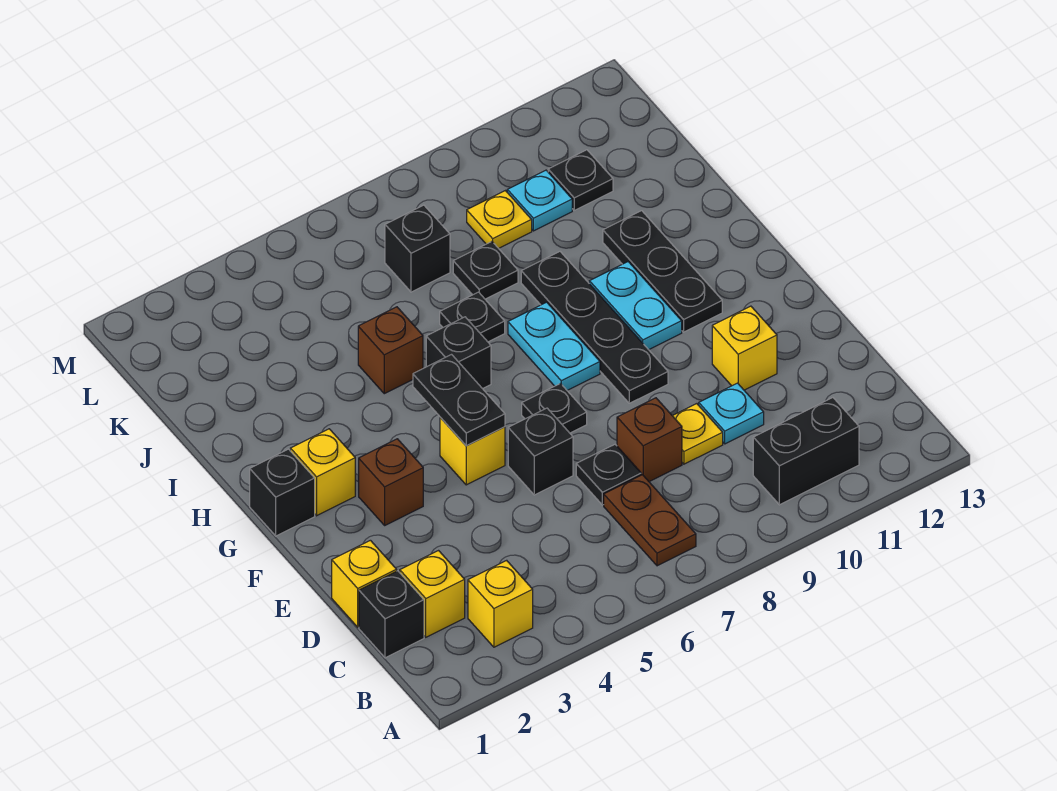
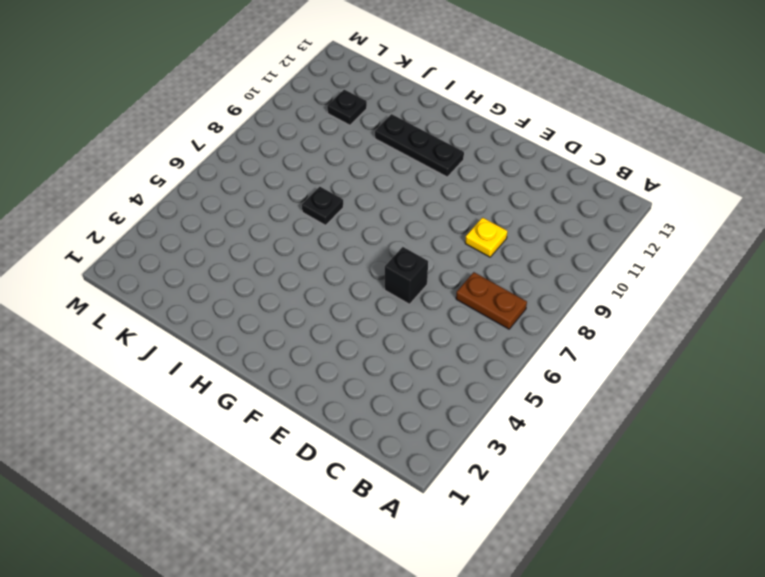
none -> yellow 1x1 brick [468,560,533,647]
none -> black 1x2 brick [753,398,859,505]
none -> black 1x1 brick [359,571,424,658]
none -> yellow 1x1 brick [400,551,465,637]

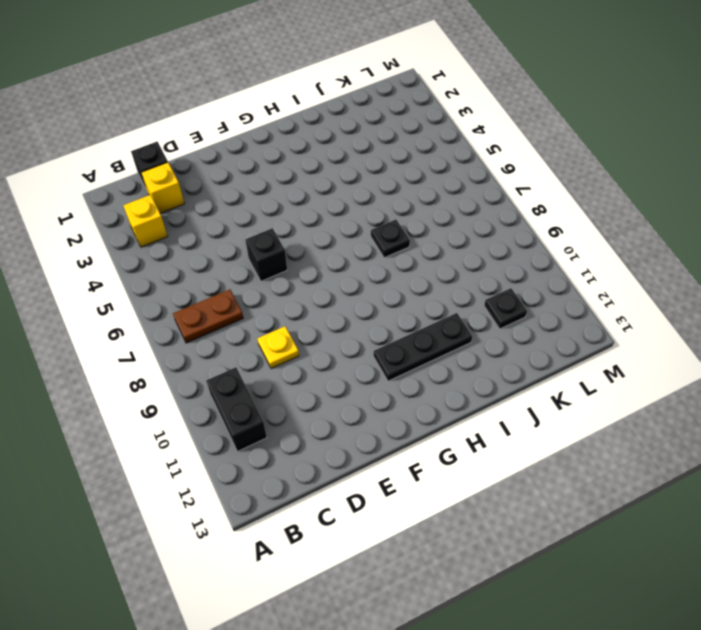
none -> yellow 1x1 brick [332,540,397,627]
none -> black 1x1 plate [576,445,641,505]
none -> brown 1x1 brick [617,398,682,482]
none -> cyan 1x1 plate [699,383,764,444]

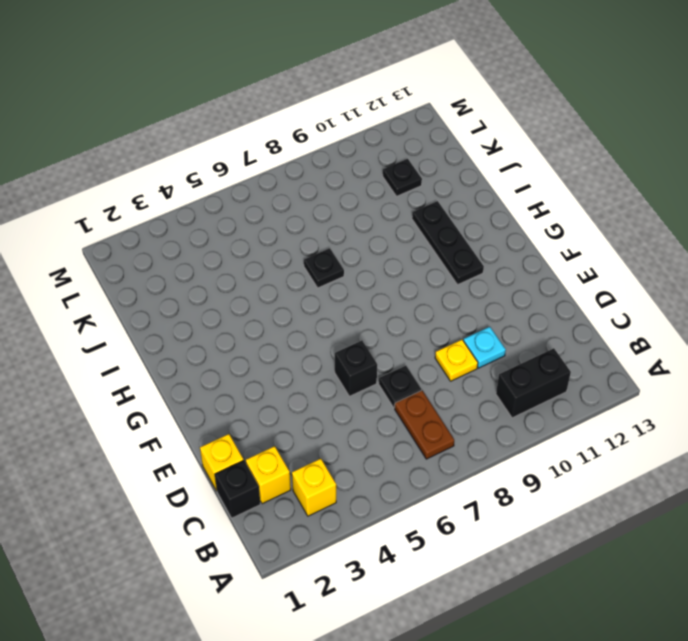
none -> brown 1x1 brick [617,398,682,482]
none -> yellow 1x1 brick [712,306,777,390]
none -> brown 1x1 brick [359,439,423,525]
none -> yellow 1x1 brick [440,418,505,485]

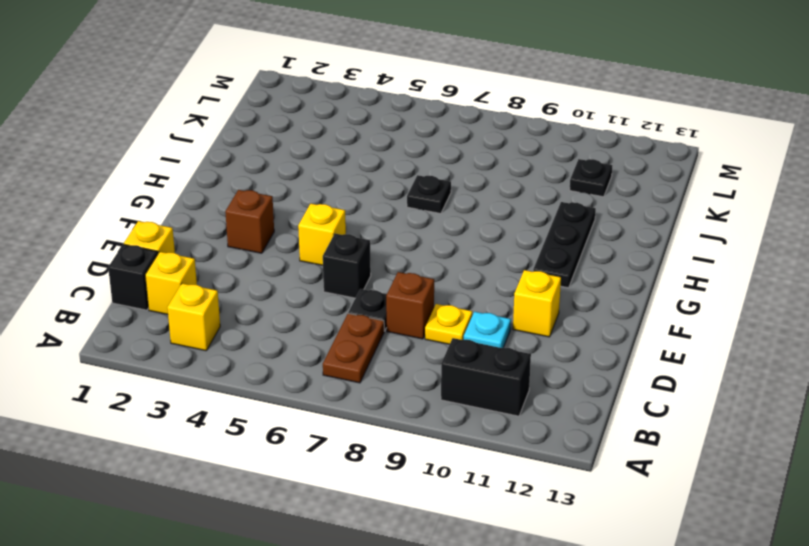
none -> black 1x1 plate [522,384,587,433]
none -> black 1x4 plate [521,252,668,403]
none -> black 1x1 brick [250,449,315,536]
none -> yellow 1x1 brick [290,429,355,516]

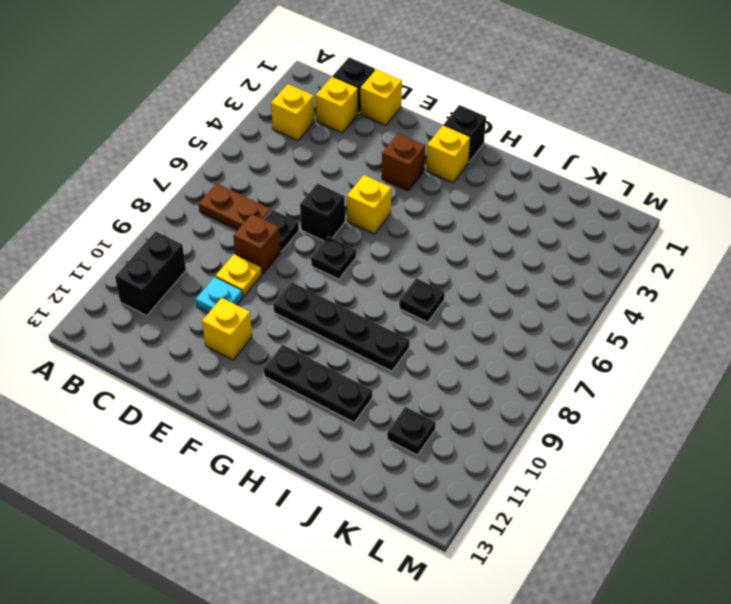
none -> cyan 1x2 plate [508,302,600,390]
none -> cyan 1x2 plate [589,262,682,350]
none -> black 1x1 brick [426,317,491,389]
none -> brown 1x1 brick [358,307,423,394]

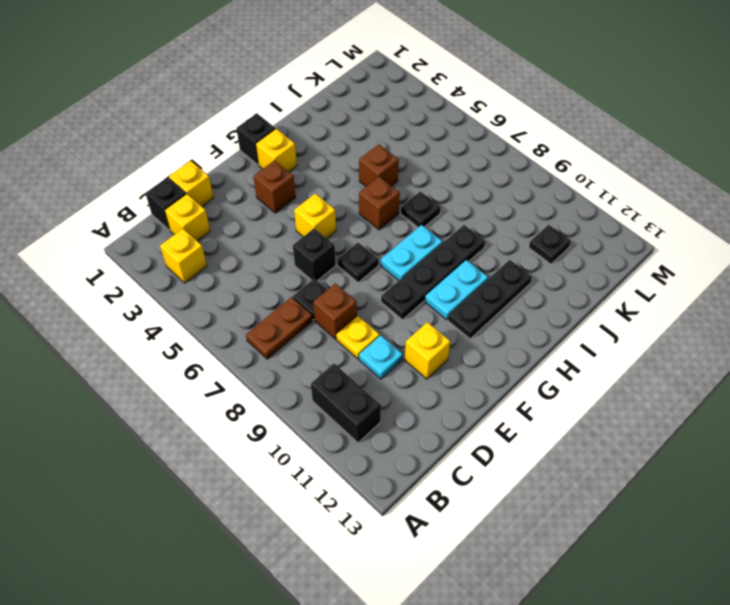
brown 1x1 brick [359,177,400,230] -> black 1x1 brick [426,317,491,389]
none -> black 1x1 plate [453,242,518,299]
none -> black 1x1 brick [385,205,450,292]
none -> yellow 1x1 plate [467,191,532,248]
none -> cyan 1x1 plate [507,170,572,231]

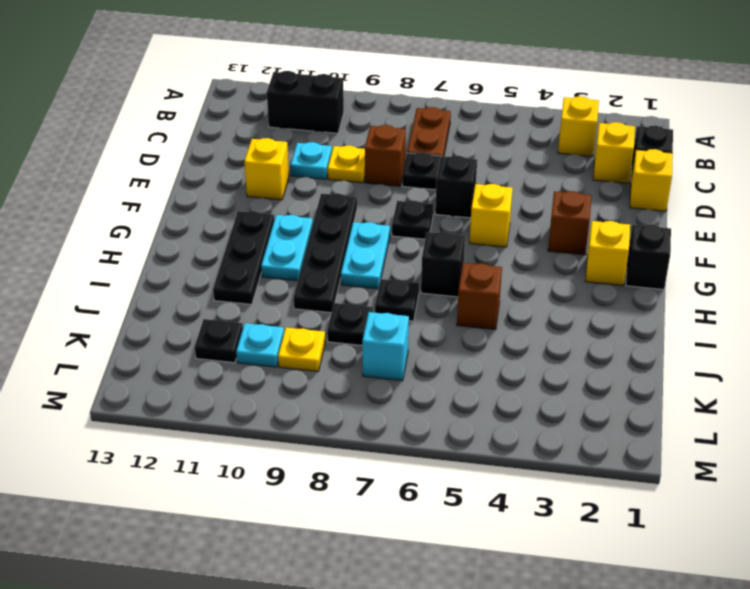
cyan 1x1 brick [362,312,409,381] -> black 1x1 brick [385,205,450,292]
none -> black 1x2 plate [413,355,505,446]

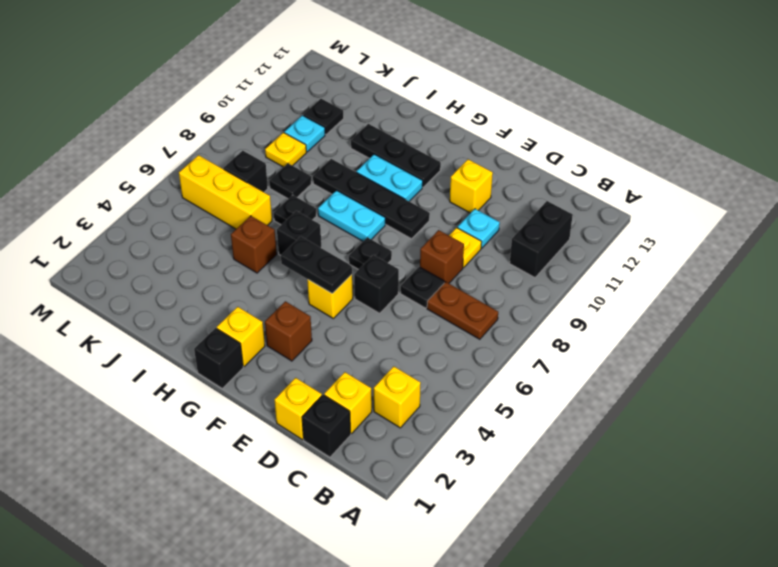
yellow 1x3 brick [179,155,272,229] -> none

